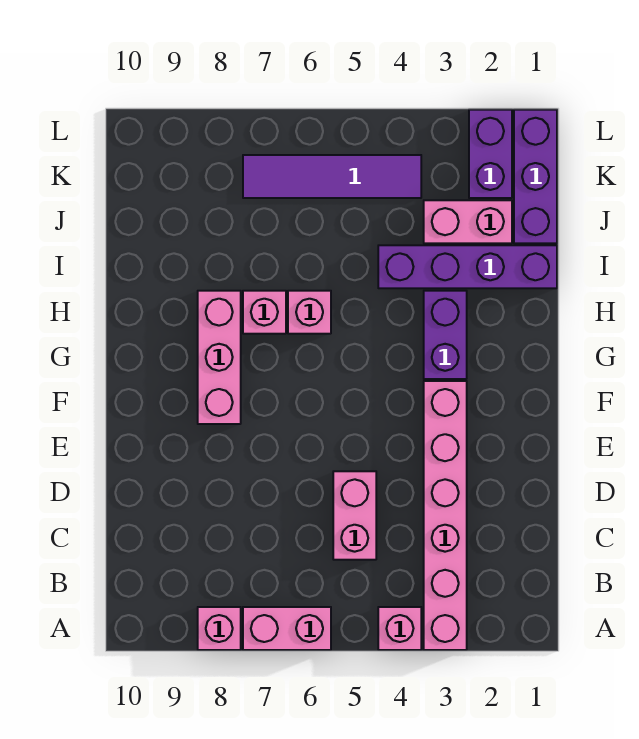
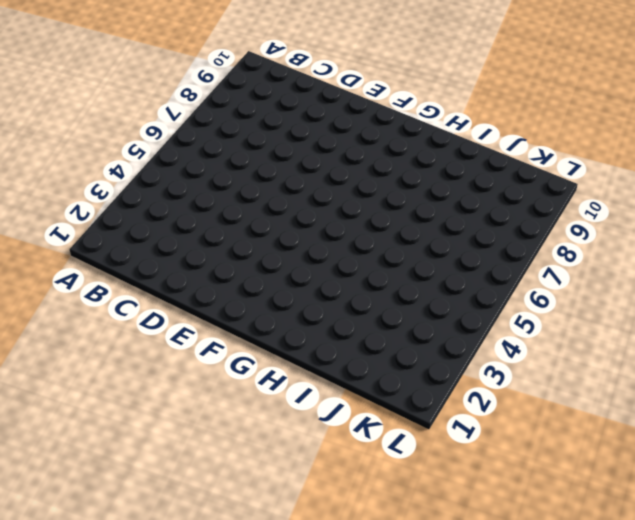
none -> pink 1x6 brick [424,381,467,650]
none -> pink 1x1 brick [378,607,421,650]
none -> pink 1x2 brick [243,607,331,650]

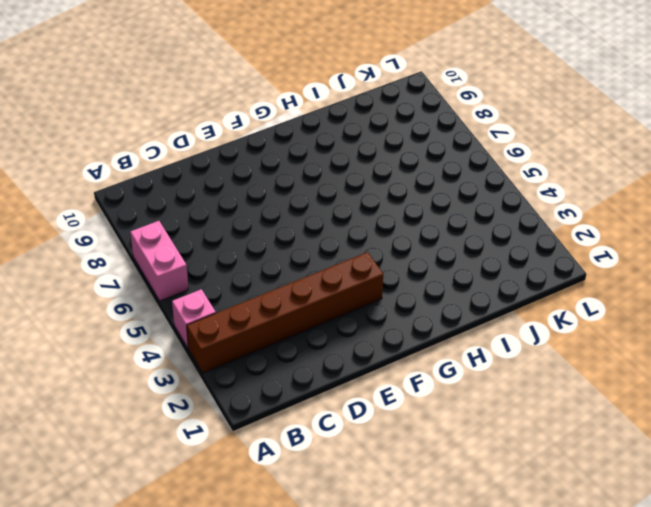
brown 1x6 brick [187,252,383,373] -> pink 1x6 brick [424,381,467,650]
none -> pink 1x1 brick [198,607,241,650]
none -> pink 1x2 brick [333,471,376,560]
none -> pink 1x3 brick [198,291,241,424]

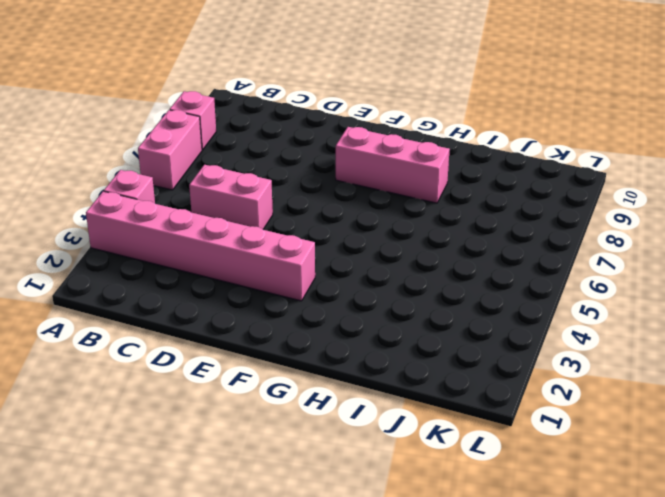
none -> purple 1x2 brick [424,291,467,379]
none -> pink 1x1 brick [288,291,331,334]
none -> pink 1x1 brick [243,291,286,334]

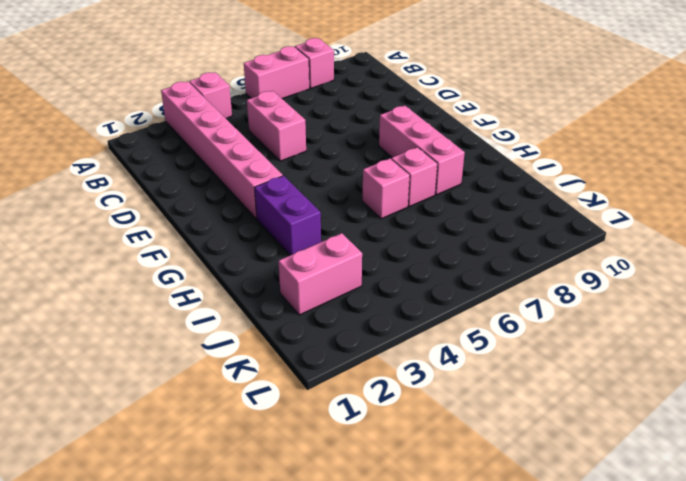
none -> purple 1x4 brick [378,245,557,288]
none -> purple 1x3 brick [514,110,557,243]
none -> purple 1x2 brick [469,110,512,198]

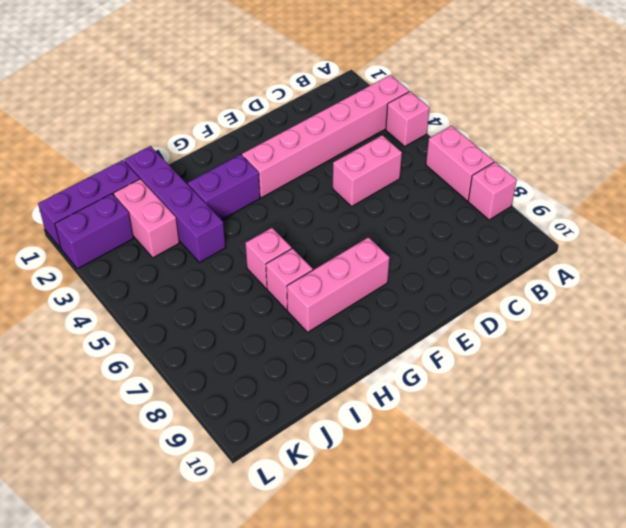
none -> purple 1x4 tile [243,155,421,198]

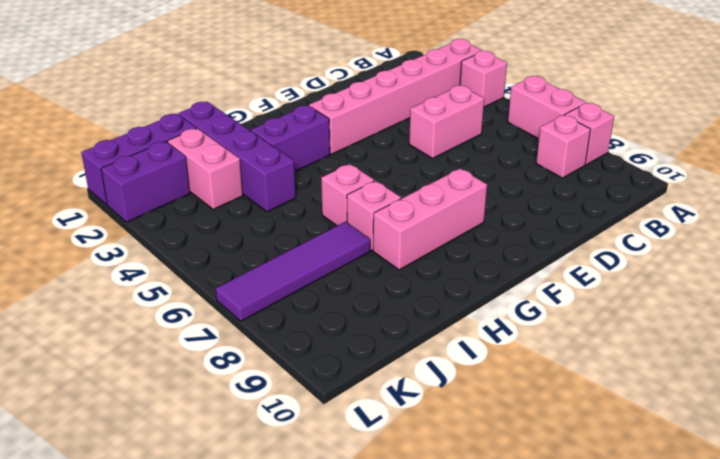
pink 1x1 brick [536,115,591,178] -> none
purple 1x4 tile [216,222,371,321] -> purple 1x4 tile turned to [243,155,421,198]

